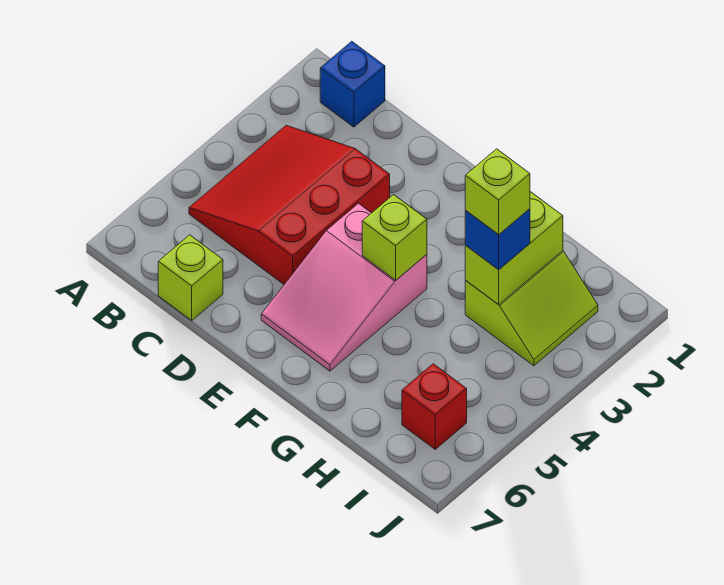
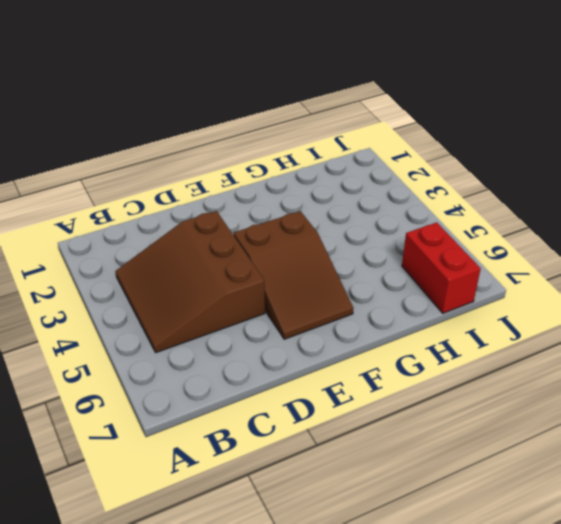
brown 3x3 slope [115,211,265,353] -> red 3x3 slope [189,125,390,284]
brown 2x3 slope [234,211,353,339] -> pink 2x3 slope [261,204,427,371]
red 1x2 brick [402,222,481,313] -> red 1x1 brick [402,364,467,449]
none -> blue 1x1 brick [320,41,385,127]
none -> lime 1x1 brick [158,235,223,320]

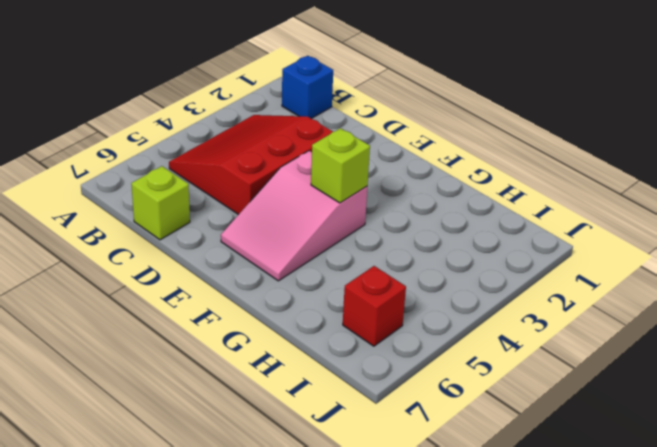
none -> lime 2x2 slope [465,251,598,366]
none -> lime 1x2 brick [465,192,563,305]

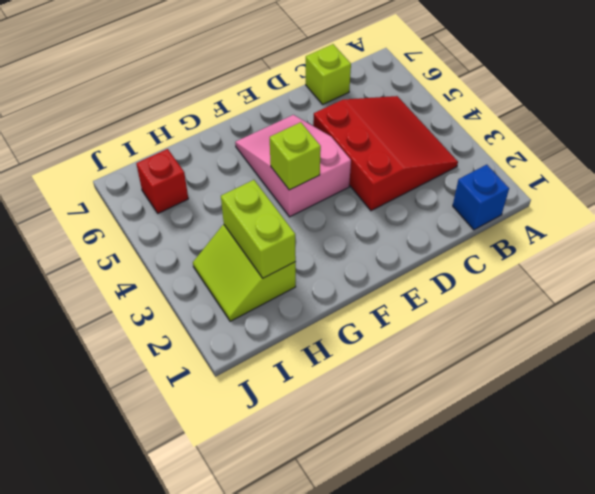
none -> blue 1x1 brick [465,209,530,270]
none -> lime 1x1 brick [465,149,530,235]

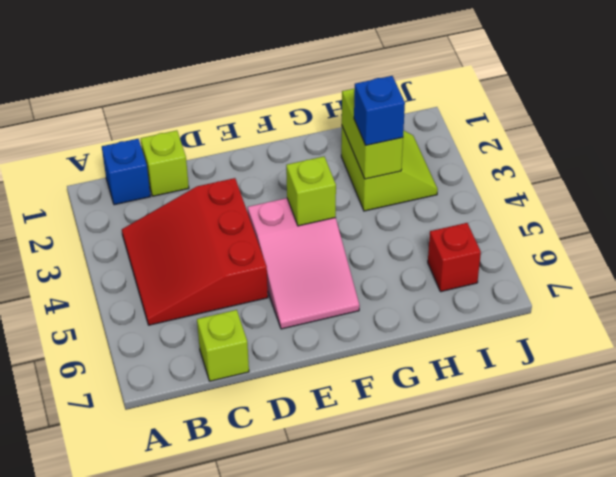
lime 1x1 brick [141,130,189,196] -> lime 1x1 brick moved to [465,149,530,235]

